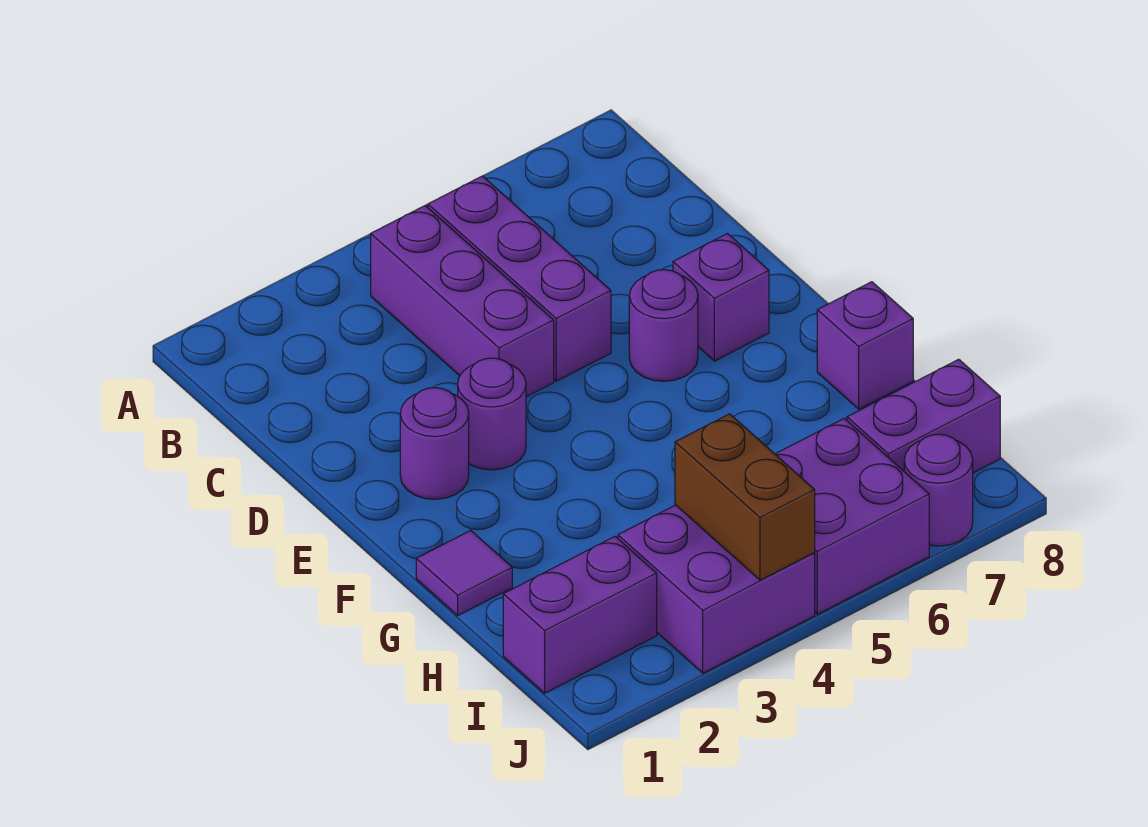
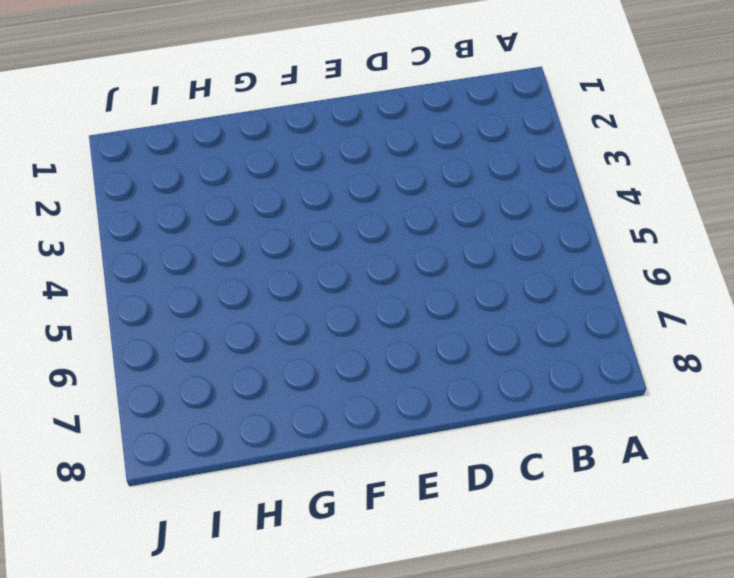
none -> purple 1x3 brick [371,206,554,397]
none -> purple 1x3 brick [428,176,611,381]
none -> purple 1x1 round brick [400,388,469,499]

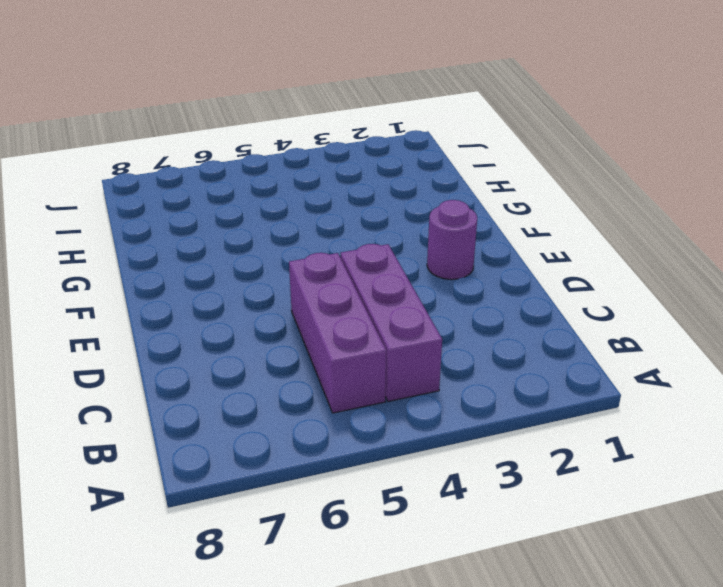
none -> purple 1x1 round brick [458,358,526,470]
none -> purple 1x1 round brick [629,270,698,381]
none -> purple 1x1 brick [673,234,769,361]

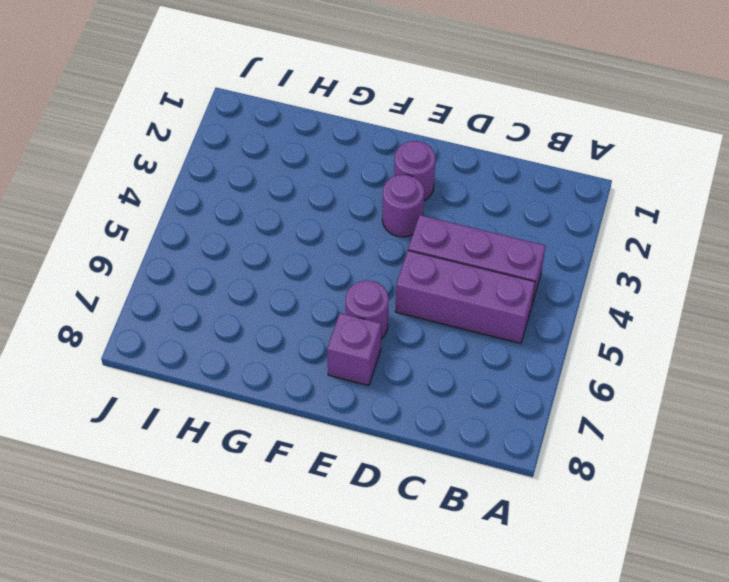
none -> purple 1x1 tile [416,530,512,615]
none -> purple 1x1 brick [817,282,913,409]
none -> purple 1x2 brick [503,537,657,693]

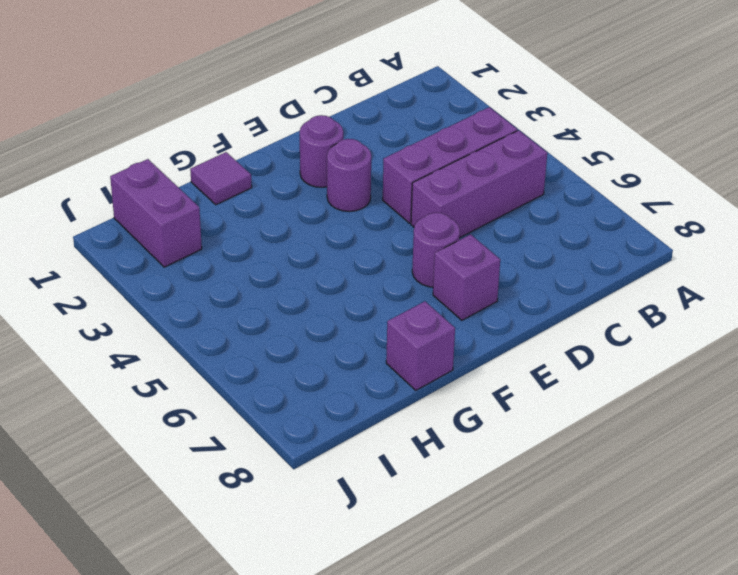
none -> purple 2x2 brick [618,505,815,673]
none -> purple 2x2 brick [775,418,929,614]
none -> purple 1x2 brick [847,359,1000,473]

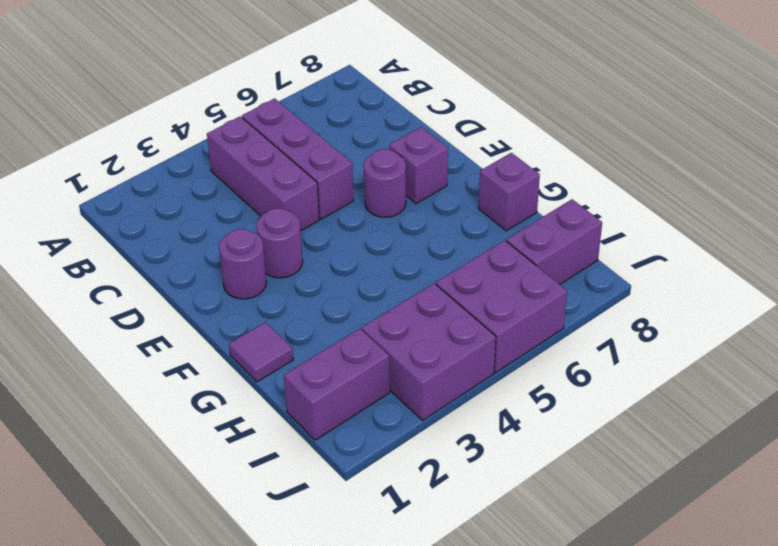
none -> purple 1x1 round brick [904,434,973,546]
none -> brown 1x2 brick [675,414,815,580]

